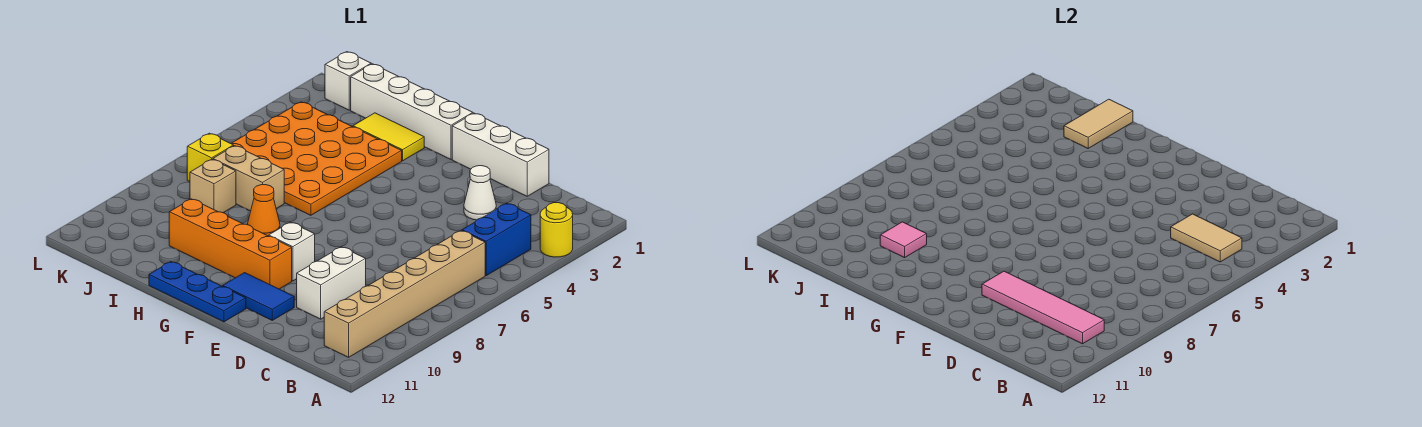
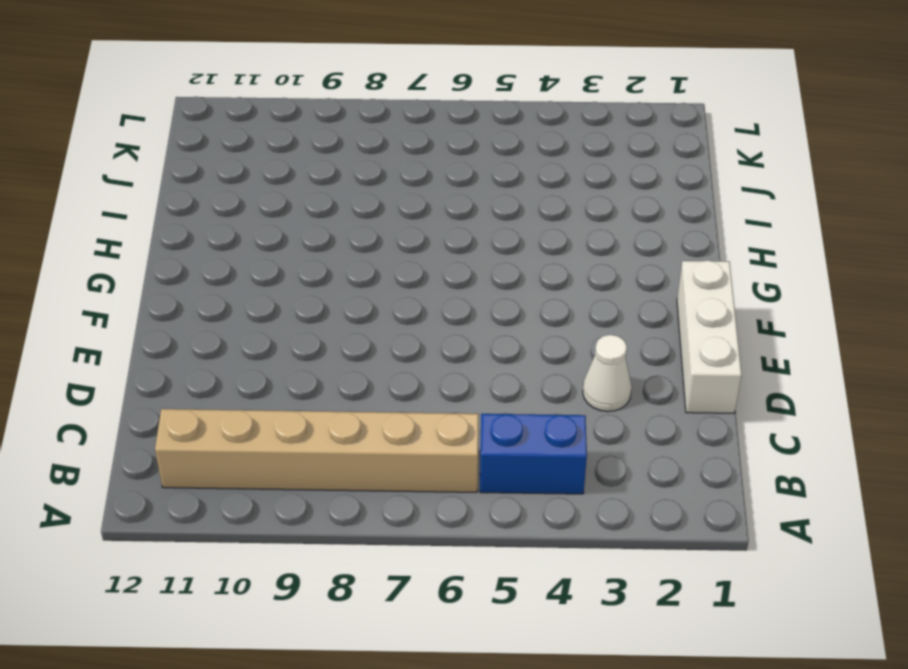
none -> yellow 1x1 round brick [540,203,573,257]
none -> white 1x2 brick [297,247,366,319]
none -> blue 1x2 tile [223,273,294,320]

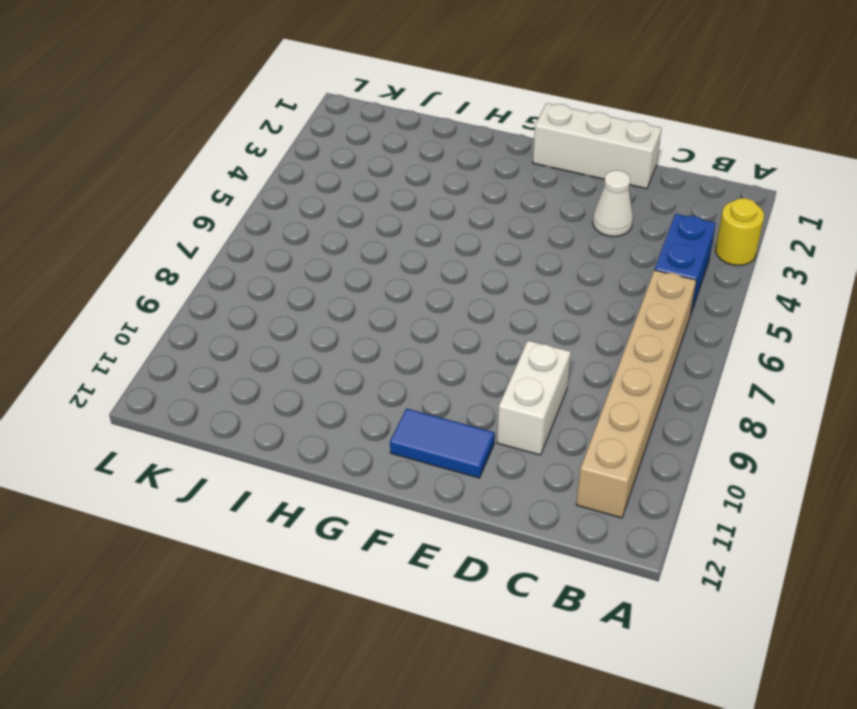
none -> white 1x1 brick [269,222,315,281]
none -> orange 1x4 brick [169,199,292,289]
none -> blue 1x3 plate [149,262,246,322]

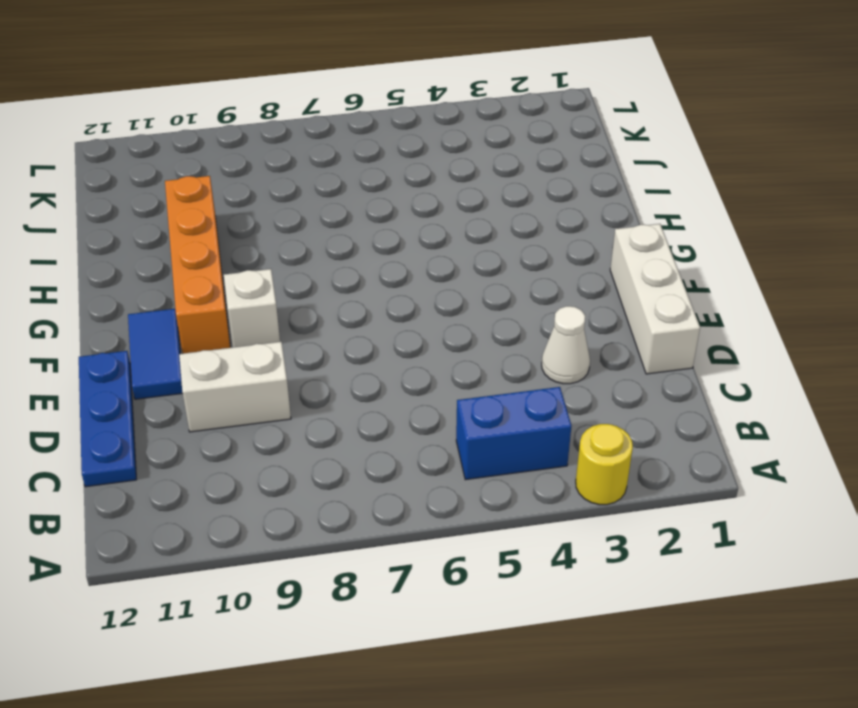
blue 1x3 plate [79,351,136,487] -> blue 1x3 plate moved to [149,262,246,322]
none -> tan 1x6 brick [324,231,485,357]
none -> white 1x4 brick [351,64,473,159]
none -> yellow 1x2 tile [353,113,424,161]

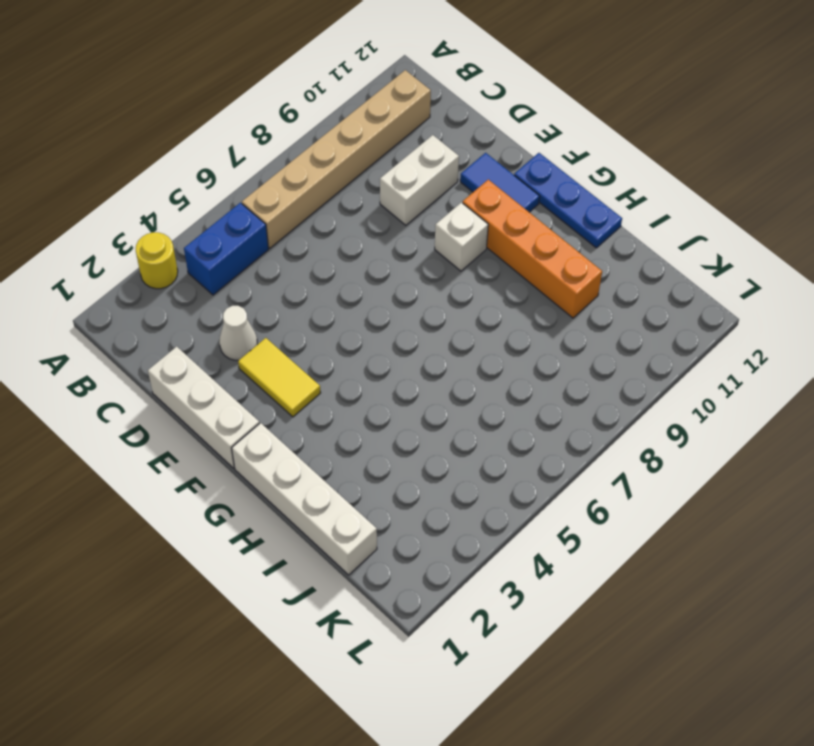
yellow 1x2 tile [238,338,321,417] -> yellow 1x2 tile moved to [353,113,424,161]
none -> orange 4x4 plate [231,102,402,215]
none -> orange 1x1 cone [248,185,280,236]
none -> tan 1x2 brick [213,146,284,211]

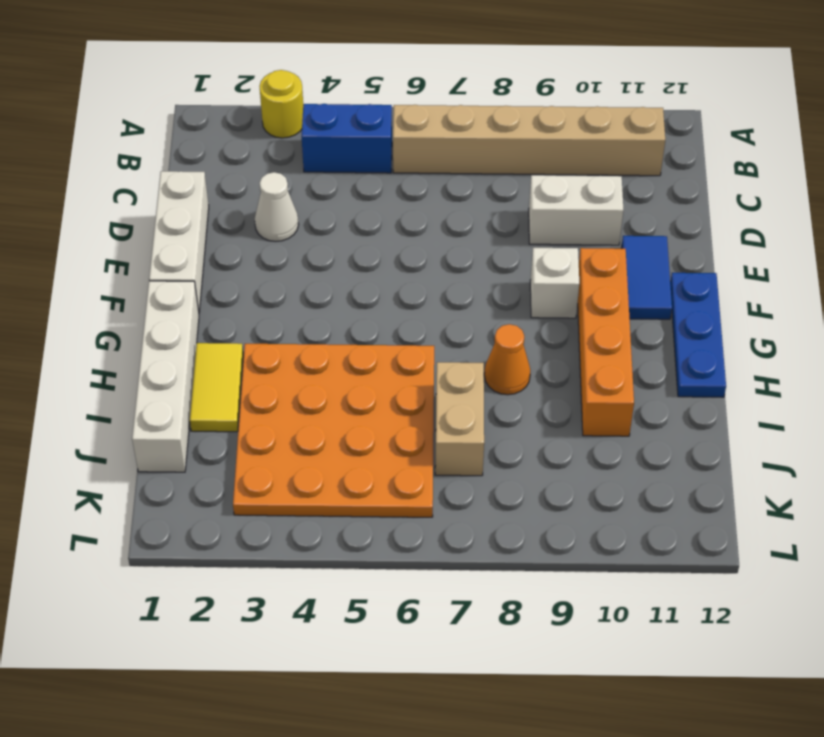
none -> tan 1x1 brick [190,159,236,213]
none -> white 1x1 brick [325,52,371,110]
none -> yellow 1x1 brick [187,133,234,182]

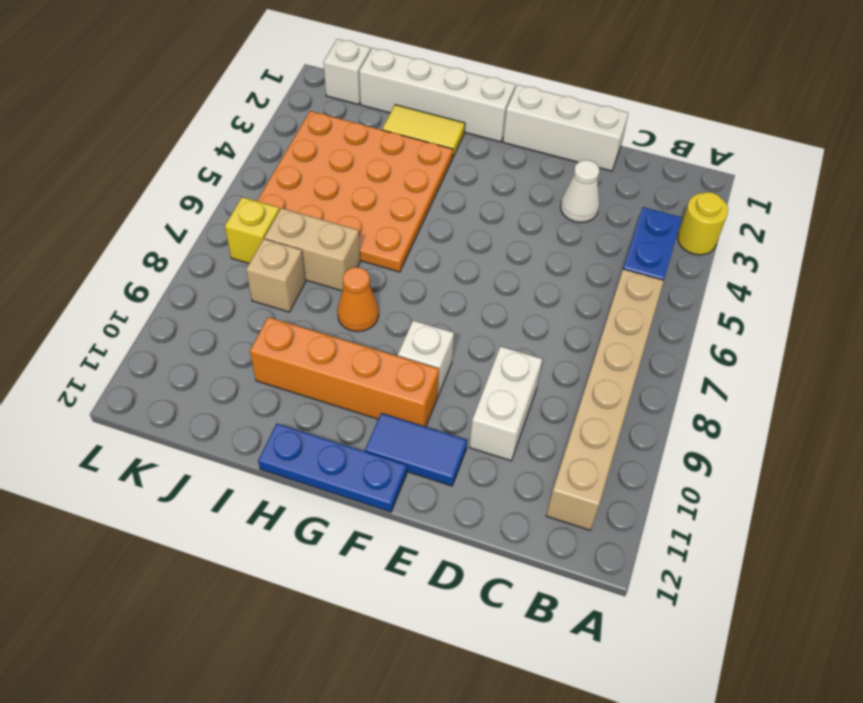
none -> tan 1x2 tile [1171,214,1242,262]
none -> pink 1x4 tile [982,271,1104,344]
none -> tan 1x2 tile [1064,99,1133,148]

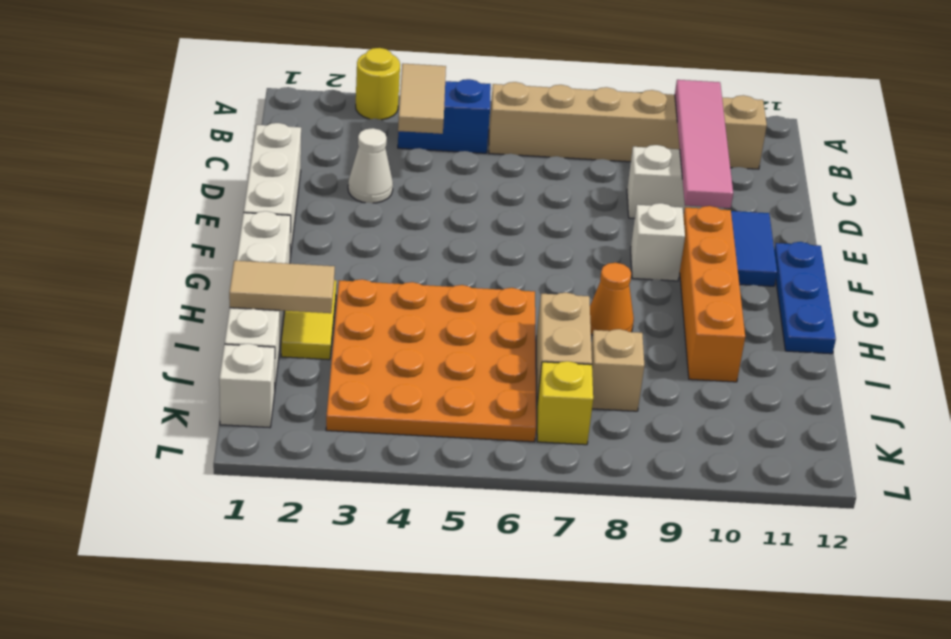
none -> pink 1x1 tile [880,222,927,258]

